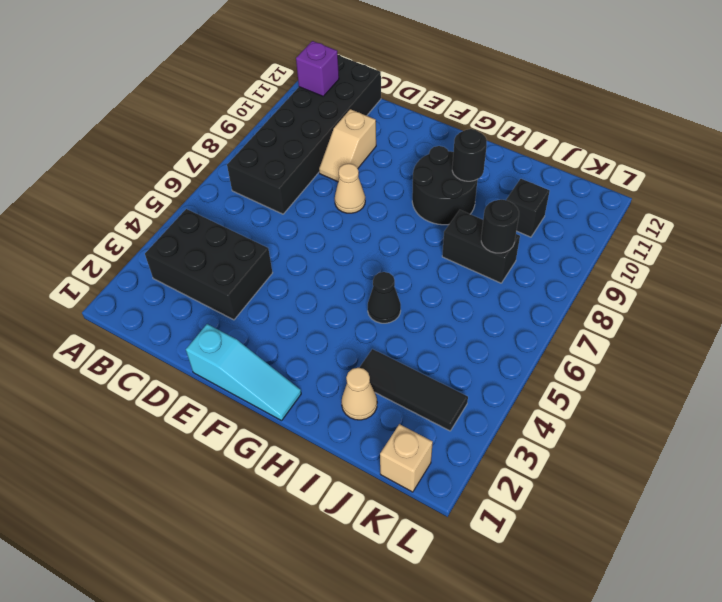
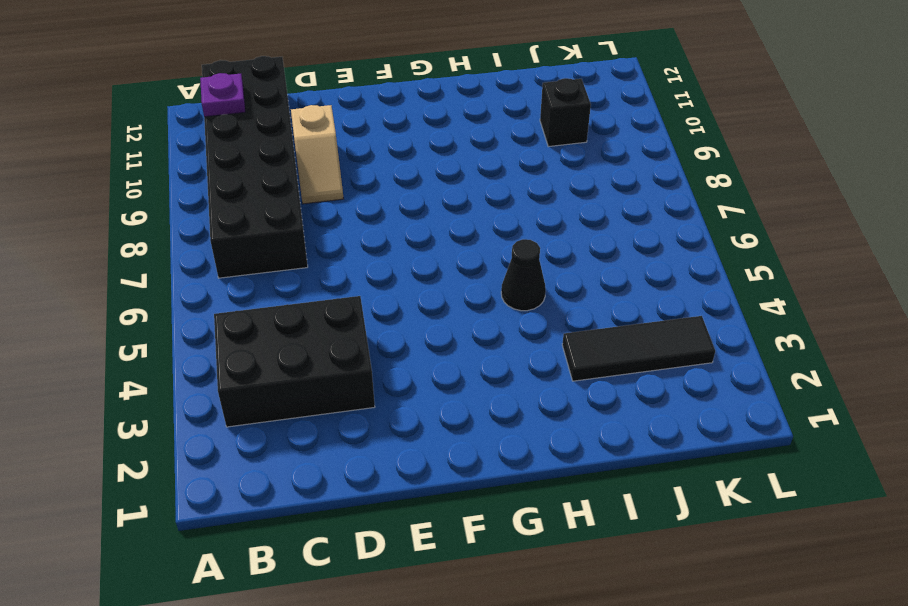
purple 1x1 plate [200,73,245,117] -> purple 1x1 brick [296,41,339,96]
none -> cyan 1x3 slope [186,324,301,421]
none -> tan 1x1 cone [335,164,365,213]
none -> black 2x2 round brick [412,146,478,225]

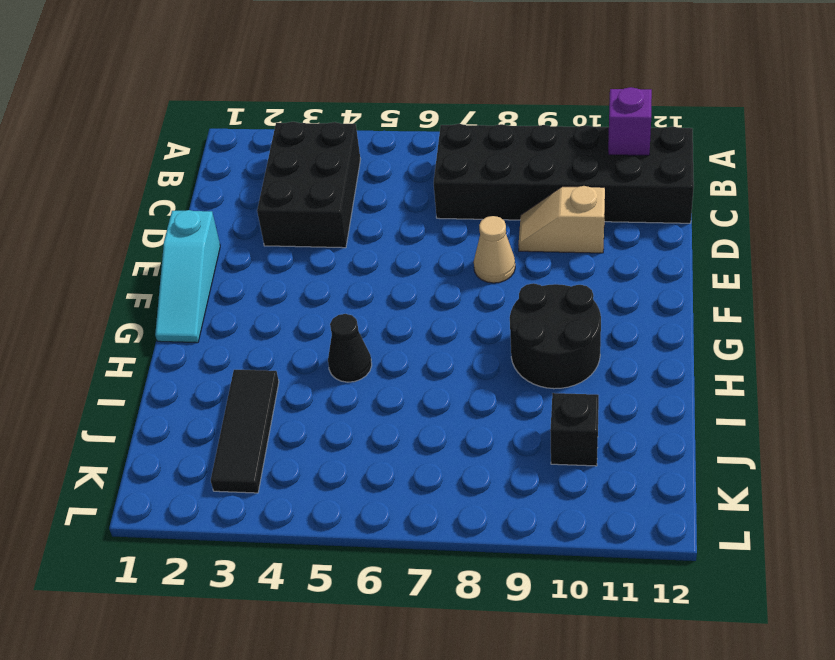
none -> tan 1x1 cone [342,368,377,420]
none -> black 1x2 brick [442,210,520,283]
none -> tan 1x1 brick [380,424,433,492]

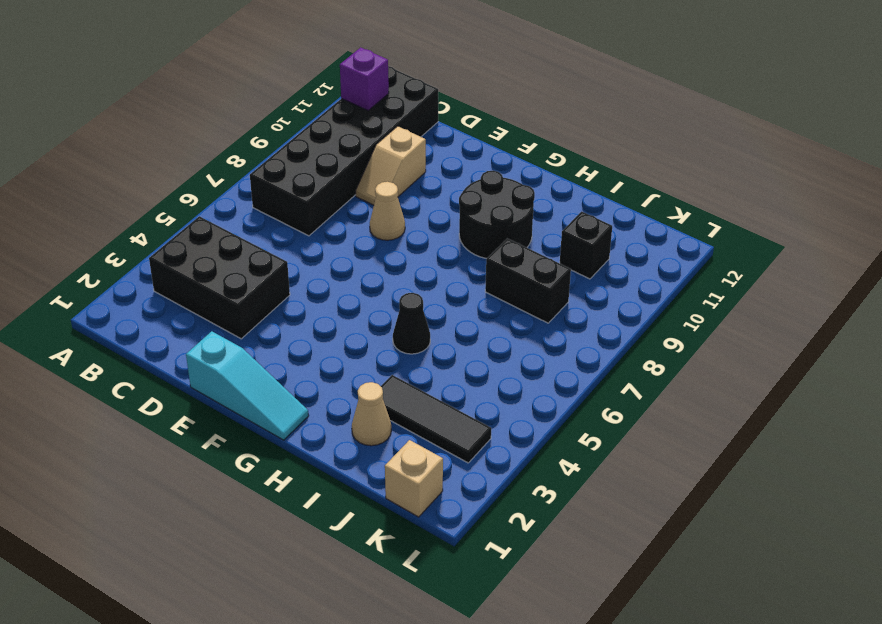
none -> black 1x1 round brick [452,129,487,181]
none -> black 1x1 round brick [481,200,519,253]

